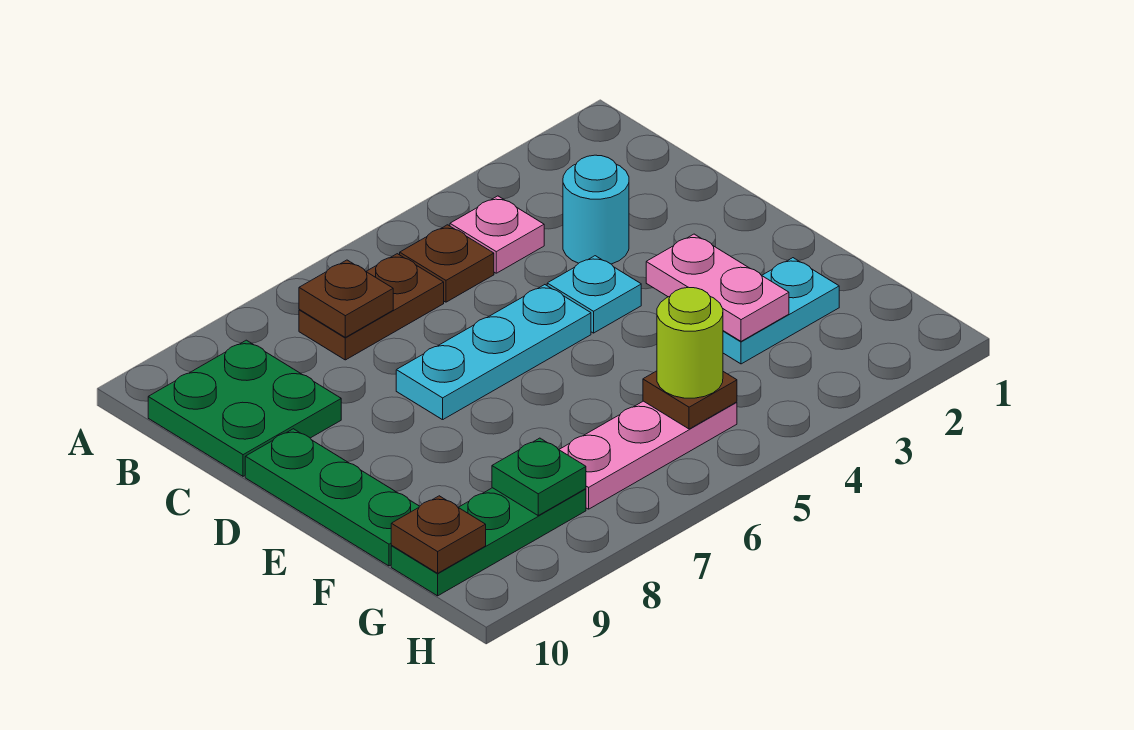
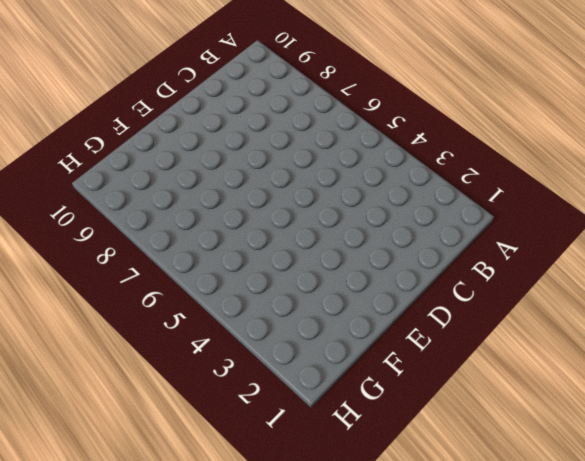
none -> pink 1x1 plate [450,196,544,273]
none -> brown 1x1 plate [400,225,494,302]
none -> brown 1x2 plate [299,254,444,360]

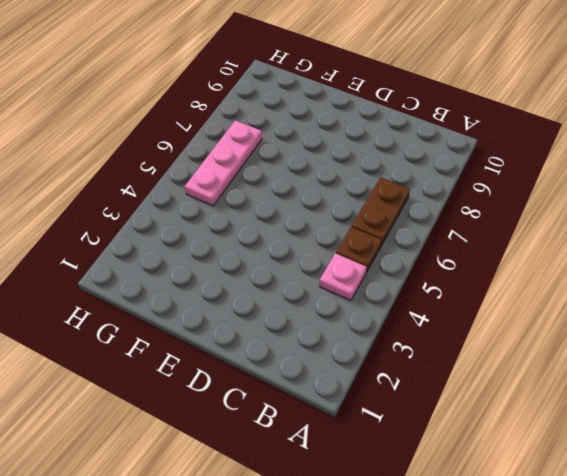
none -> green 2x2 plate [148,340,341,476]
none -> cyan 1x1 round brick [563,155,629,264]
none -> cyan 1x1 plate [547,256,641,333]

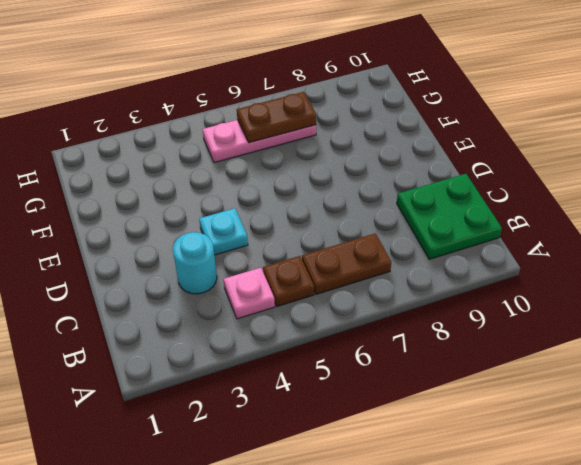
brown 1x2 plate [237,92,317,143] -> none
none -> cyan 1x3 plate [396,285,591,420]
none -> green 1x3 plate [245,429,419,566]
none -> cyan 1x2 plate [723,258,839,364]

